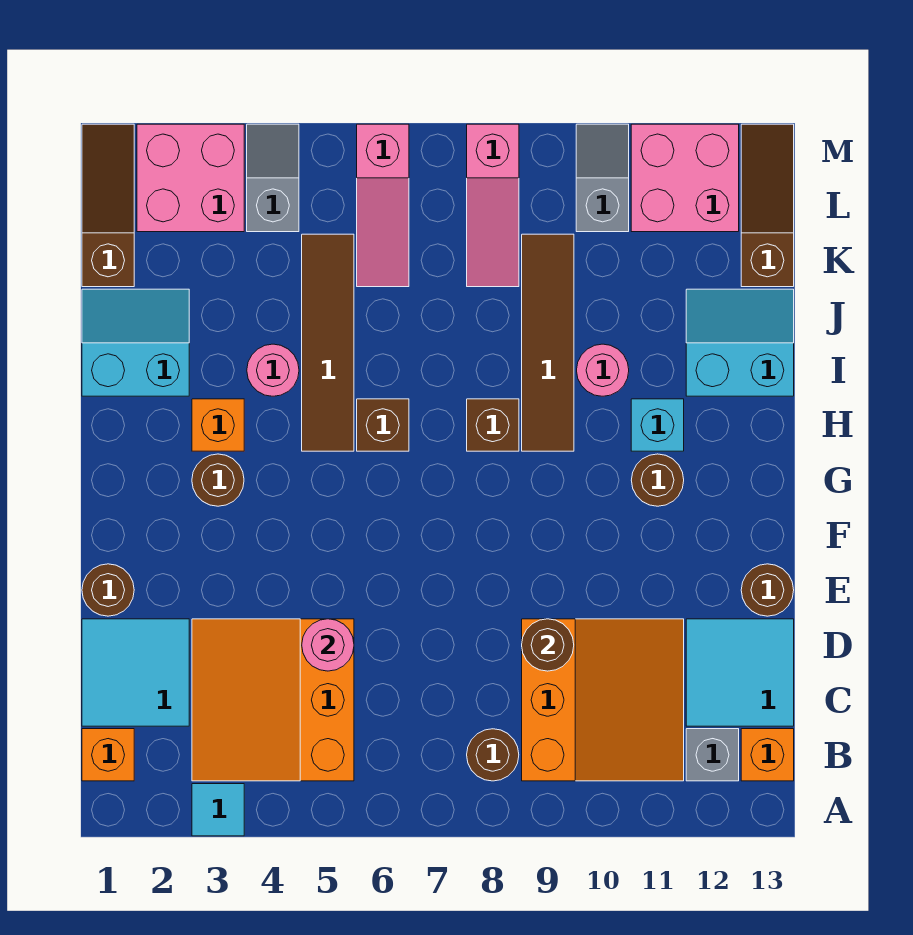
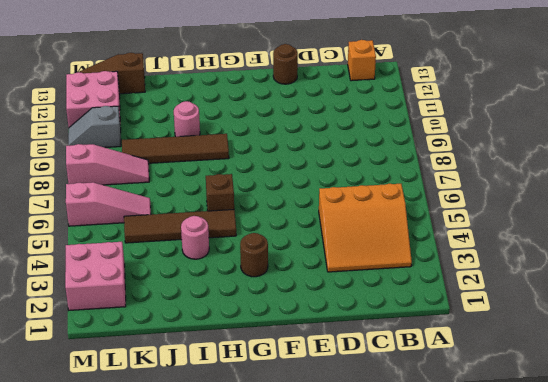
none -> cyan 1x1 tile [192,784,244,836]
none -> orange 1x1 brick [82,729,134,781]
none -> brown 1x1 round brick [467,729,519,781]
none -> orange 3x3 slope [522,619,684,781]

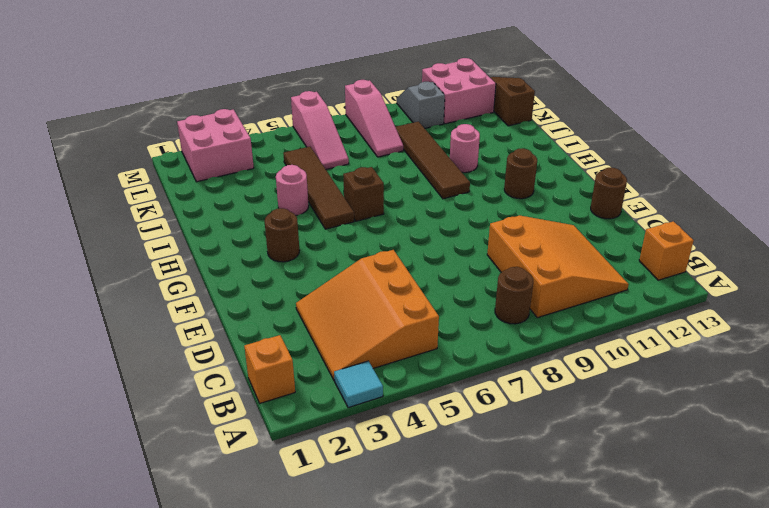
none -> grey 1x1 brick [686,729,739,781]
none -> cyan 2x2 tile [82,619,189,726]
none -> cyan 2x2 tile [686,619,794,726]
none -> brown 1x1 round brick [82,564,134,616]

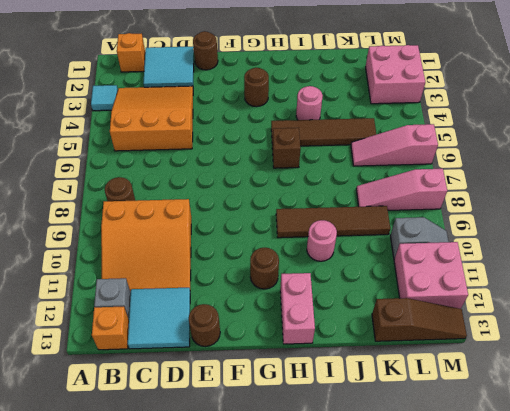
pink 1x2 brick [280,273,315,344] -> none
none -> orange 1x1 brick [192,399,244,451]
none -> brown 1x1 brick [467,399,519,451]
none -> cyan 1x1 brick [631,399,684,451]
none -> cyan 2x2 slope [82,289,189,396]

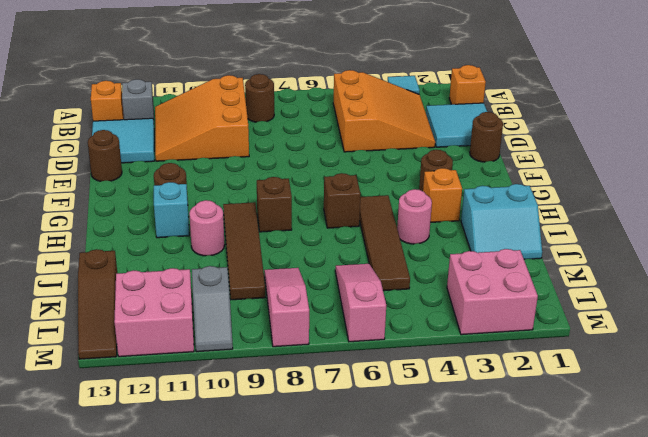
none -> cyan 2x2 slope [686,289,794,396]
none -> brown 1x3 slope [82,124,134,287]
none -> grey 1x2 slope [247,124,299,232]
none -> pink 1x1 round brick [302,619,354,671]

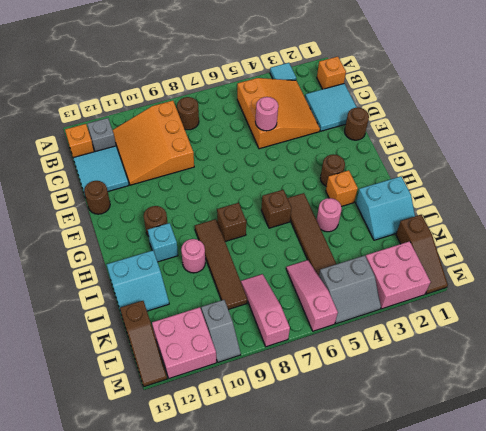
grey 2x2 slope [319,255,381,324] -> grey 1x2 slope [247,124,299,232]
none -> brown 1x1 round brick [522,619,574,671]

